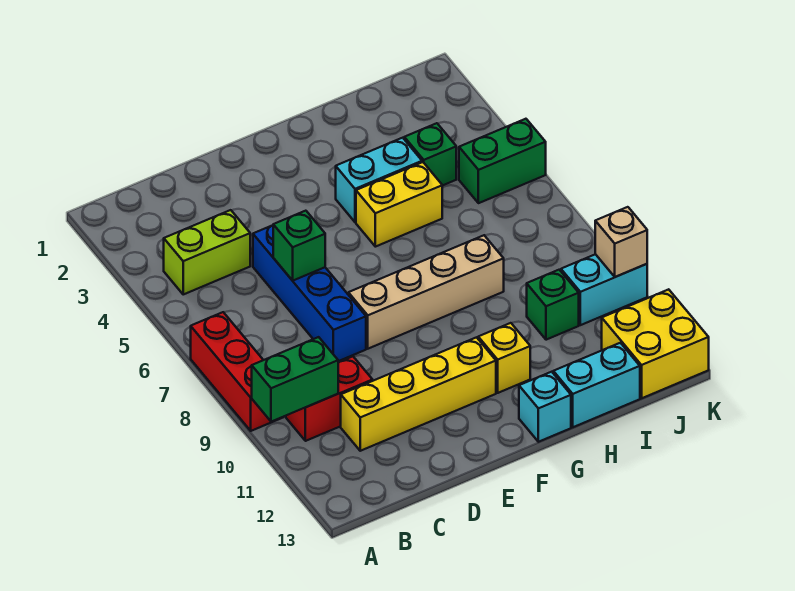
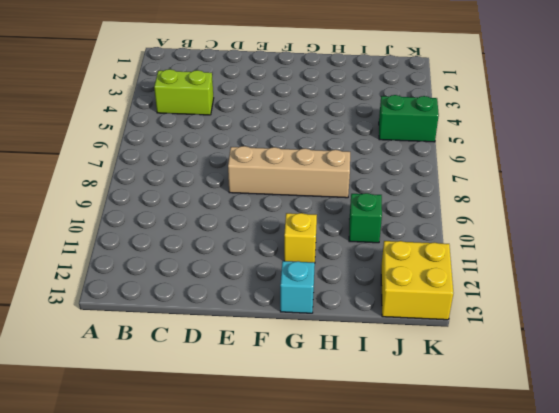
none -> red 1x3 brick [191,312,283,431]
none -> red 1x2 brick [286,357,373,441]
none -> yellow 1x4 brick [341,337,496,451]

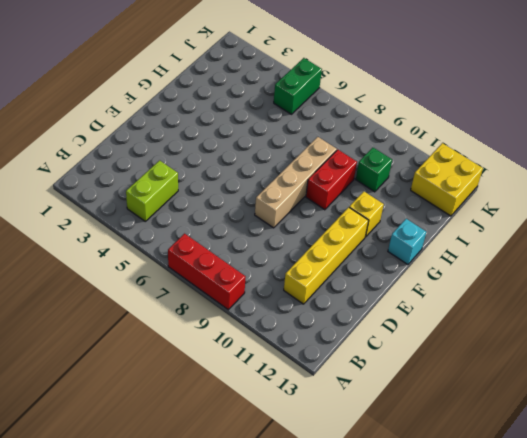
red 1x2 brick [306,150,357,210] -> red 1x2 brick moved to [286,357,373,441]
none -> blue 1x4 brick [253,225,366,361]
none -> cyan 1x2 brick [336,138,422,222]
none -> yellow 1x2 brick [356,162,442,247]

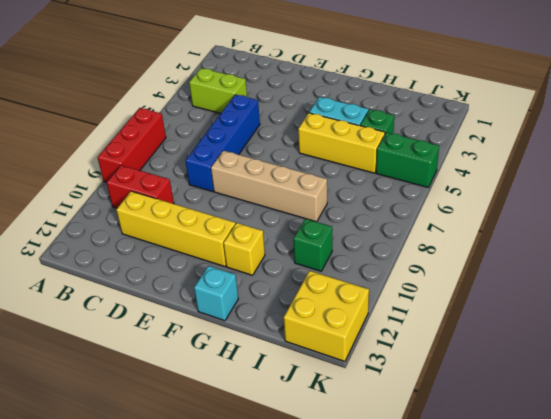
yellow 1x3 brick [298,113,385,173] -> yellow 1x2 brick [356,162,442,247]
none -> cyan 1x2 brick [553,343,640,427]
none -> cyan 1x2 brick [561,254,647,325]
none -> green 1x2 brick [252,337,339,422]

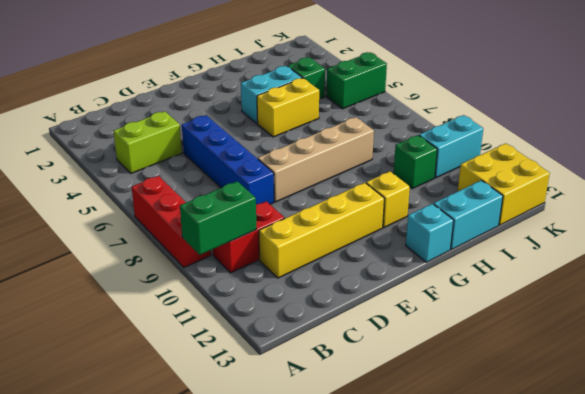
none -> green 1x1 brick [273,211,325,281]
none -> tan 1x1 brick [595,207,647,277]

